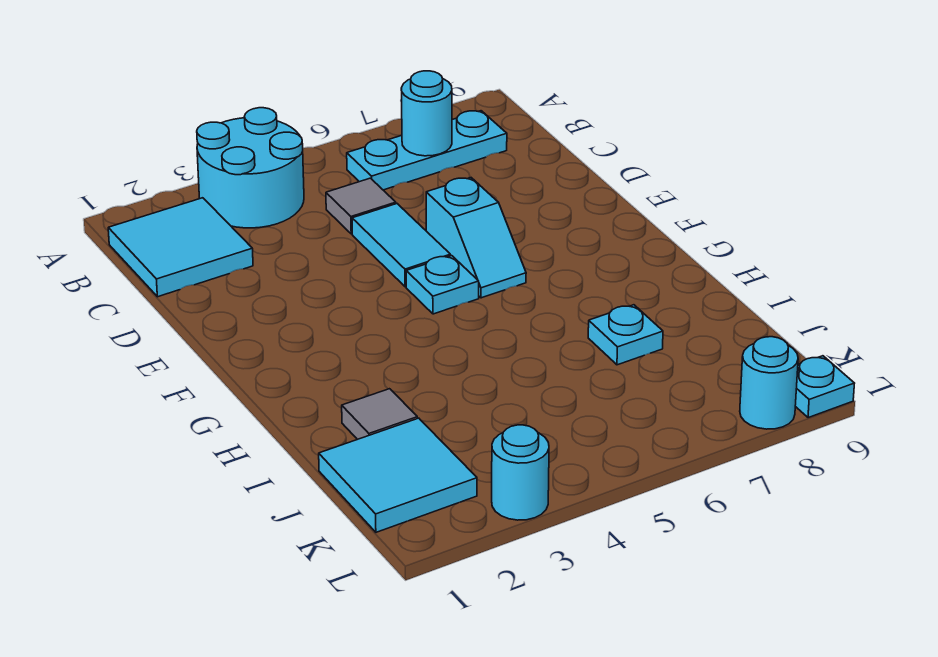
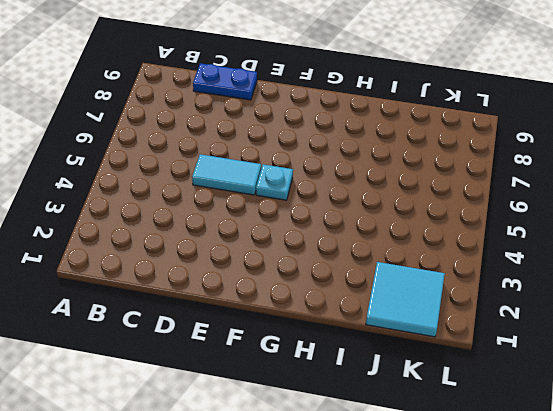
blue 1x2 plate [193,63,257,100] -> none
none -> cyan 2x2 round brick [197,108,304,228]
none -> cyan 2x2 tile [108,198,253,297]
none -> cyan 1x3 plate [347,111,507,190]

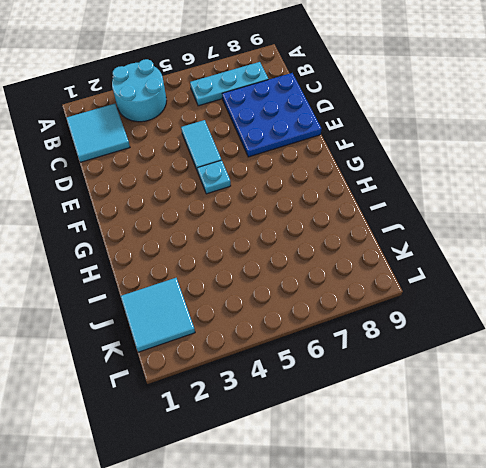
blue 3x3 plate [222,73,321,157] -> none
none -> grey 1x1 tile [326,178,396,234]
none -> cyan 1x2 slope [426,178,526,298]
none -> grey 1x1 tile [342,389,417,440]

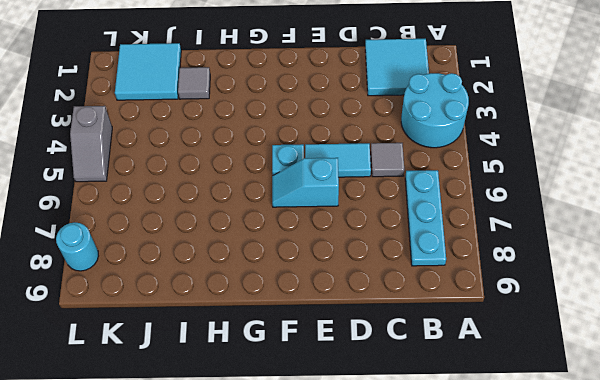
grey 1x2 slope [70,106,112,182] -> none
none -> cyan 1x1 plate [588,305,663,365]
none -> cyan 1x1 round brick [492,425,549,520]
none -> cyan 1x1 plate [795,356,855,418]

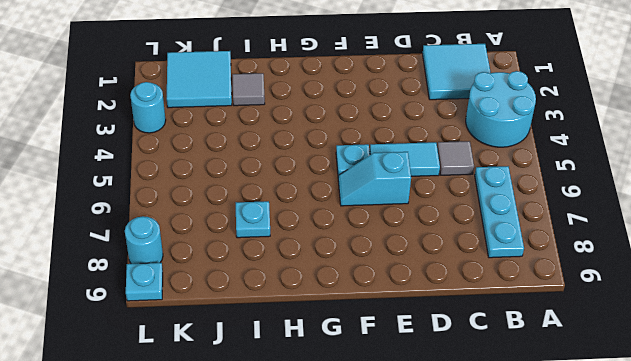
none -> cyan 1x1 round brick [401,71,452,156]

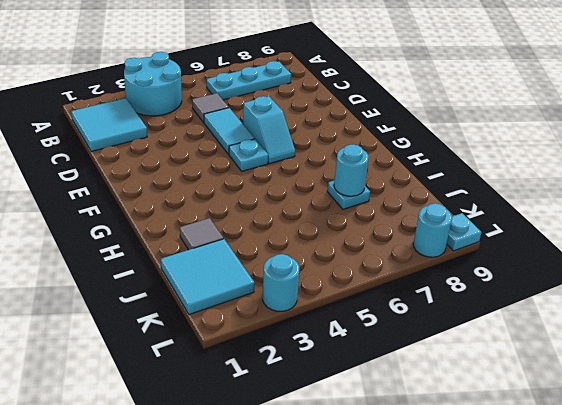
cyan 1x1 round brick [334,144,369,196] -> cyan 1x1 round brick moved to [401,71,452,156]

